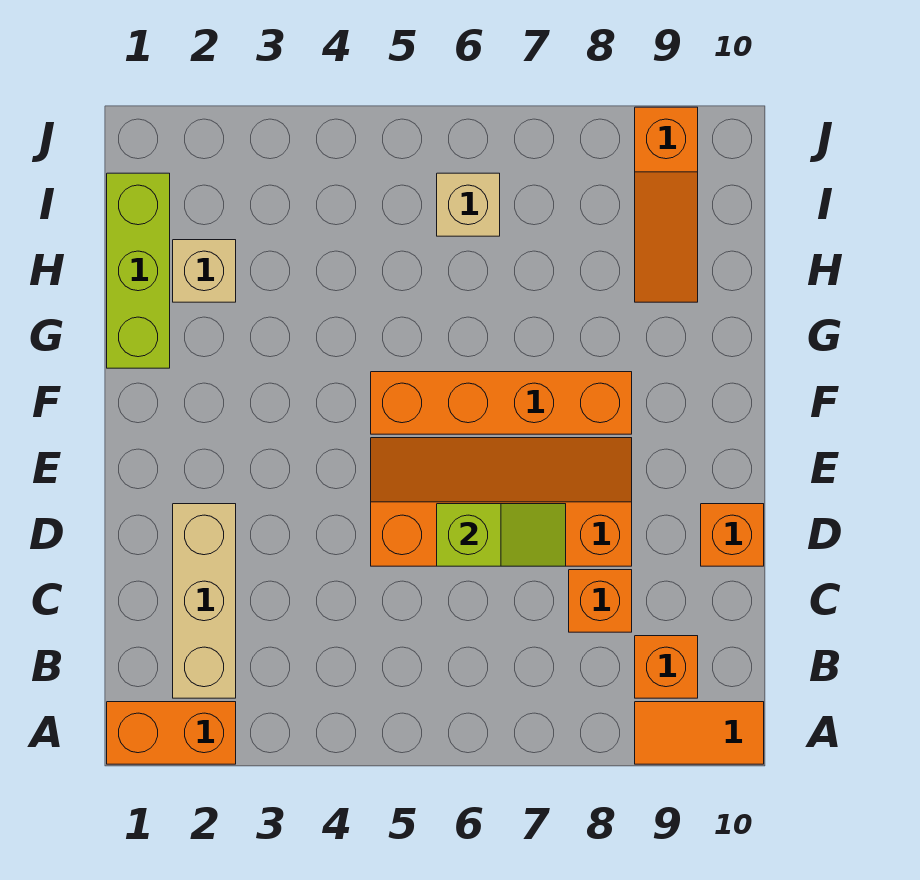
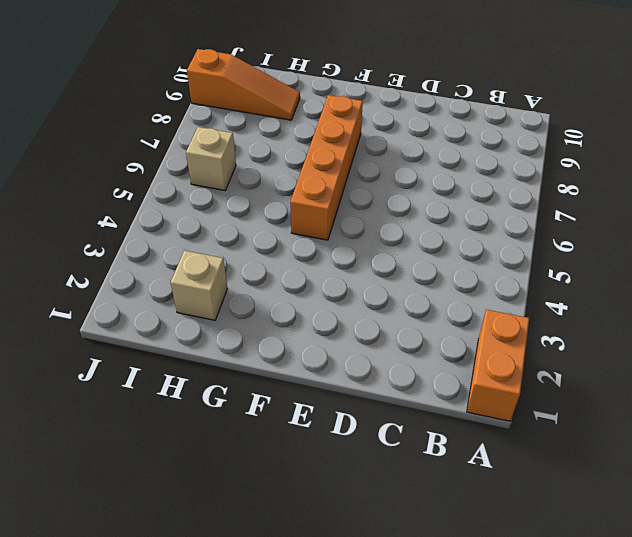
none -> orange 1x2 tile [635,702,764,764]
none -> tan 1x3 brick [173,504,236,698]
none -> orange 1x1 brick [635,636,698,698]

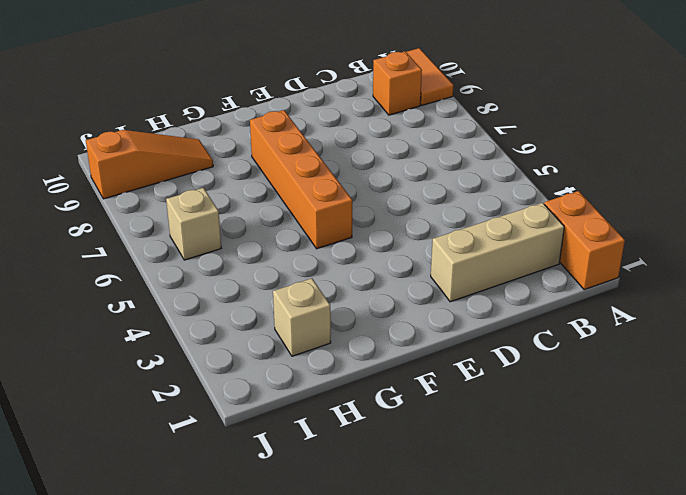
none -> orange 1x1 brick [569,570,632,632]
none -> orange 2x4 slope [371,438,632,566]
none -> orange 1x1 brick [701,504,764,566]

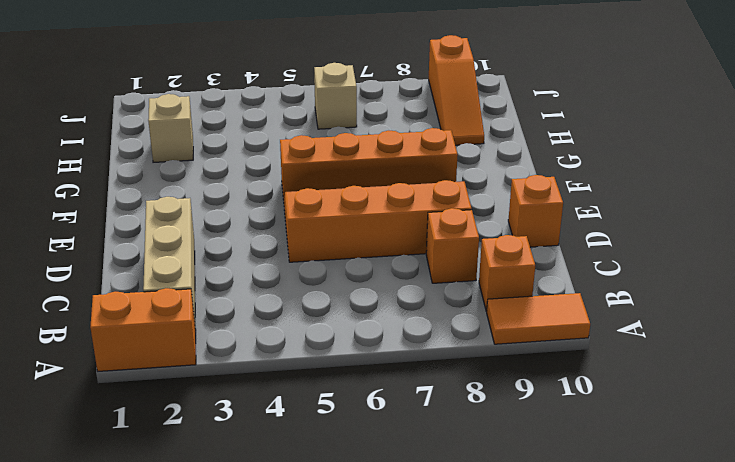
none -> lime 1x3 brick [107,173,170,368]
none -> lime 1x2 slope [437,504,566,566]

